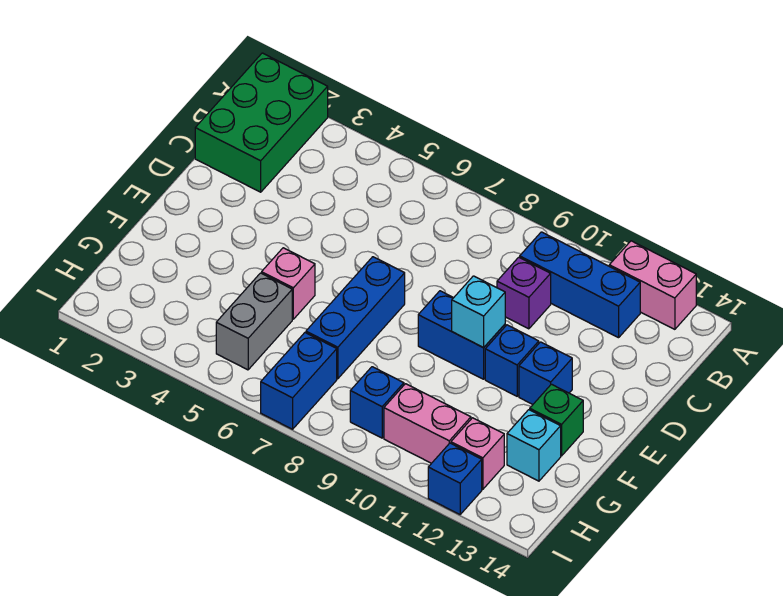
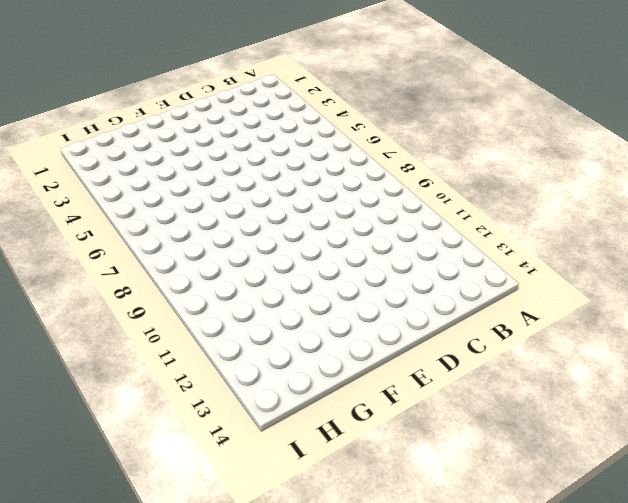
none -> green 2x3 brick [195,53,328,192]
none -> pink 1x2 brick [609,241,696,329]
none -> blue 1x3 brick [520,232,640,338]

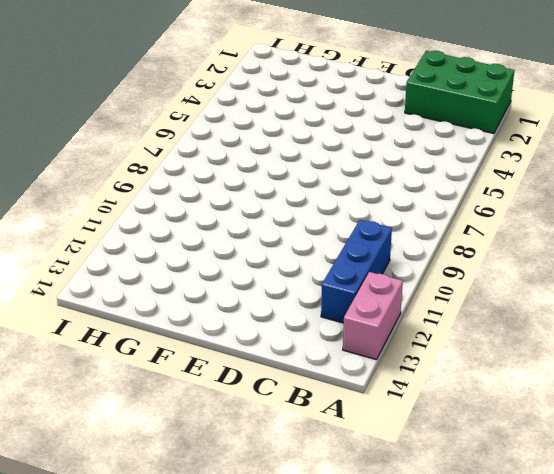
none -> purple 1x1 brick [497,257,551,329]
none -> blue 1x3 brick [306,257,405,379]
none -> blue 1x2 brick [418,291,505,379]

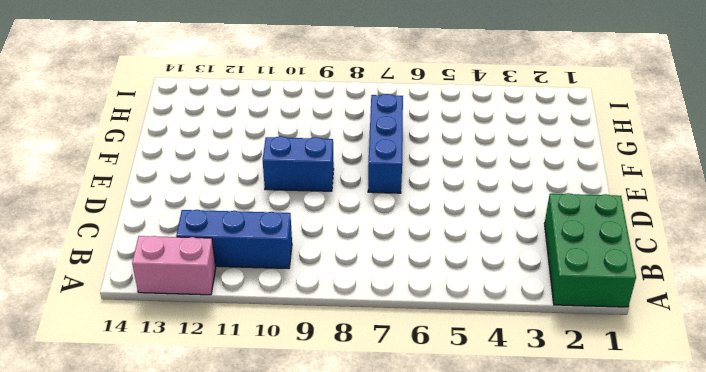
none -> purple 1x1 brick [497,257,551,329]
none -> blue 1x1 brick [485,325,539,396]
none -> blue 1x1 brick [519,342,572,404]

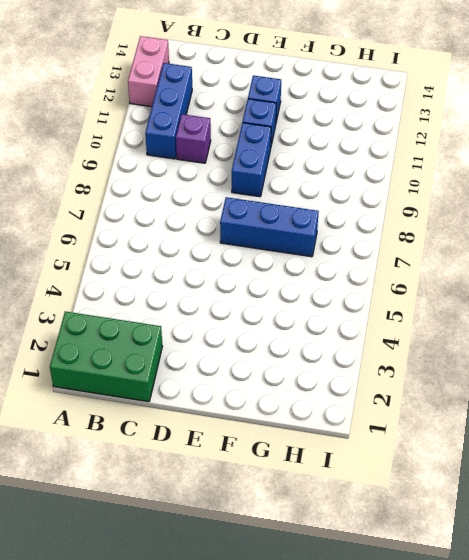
none -> pink 1x1 brick [262,248,315,319]
none -> green 1x1 brick [530,384,583,456]
none -> grey 1x2 brick [216,273,292,370]

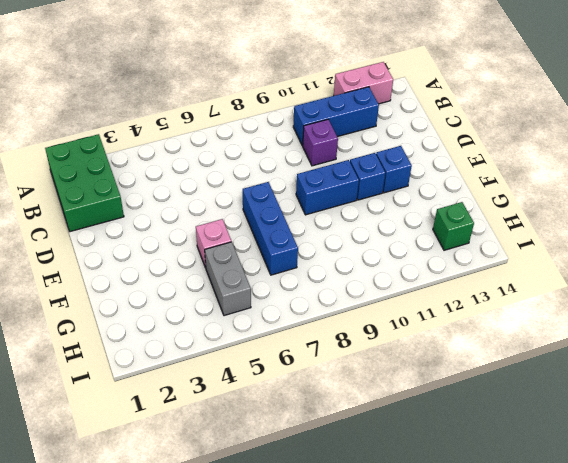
green 1x1 brick [433,202,474,250] -> green 1x1 brick moved to [530,384,583,456]
none -> cyan 1x1 brick [507,410,561,481]
none -> blue 1x2 brick [261,333,337,429]
none -> blue 1x1 brick [350,367,404,438]

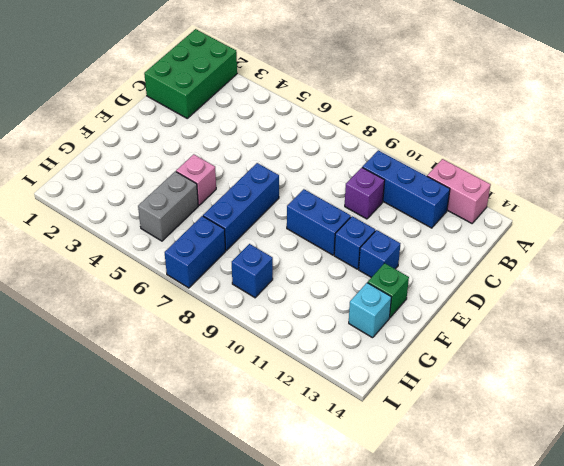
none -> pink 1x2 brick [384,384,471,463]
none -> pink 1x1 brick [451,418,504,489]
none -> blue 1x1 brick [428,443,482,514]

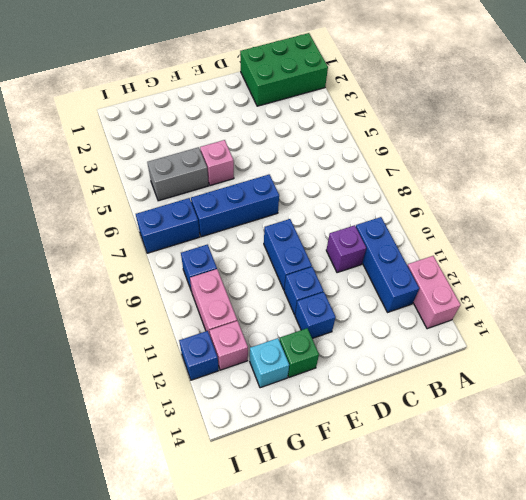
none -> cyan 1x1 brick [452,276,505,348]

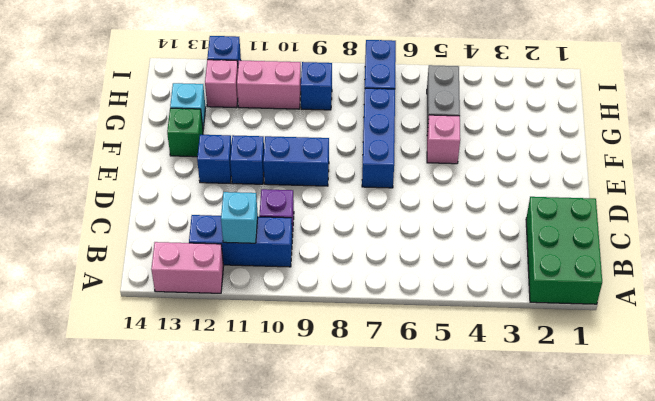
cyan 1x1 brick [221,192,258,243] -> cyan 1x1 brick moved to [452,276,505,348]

